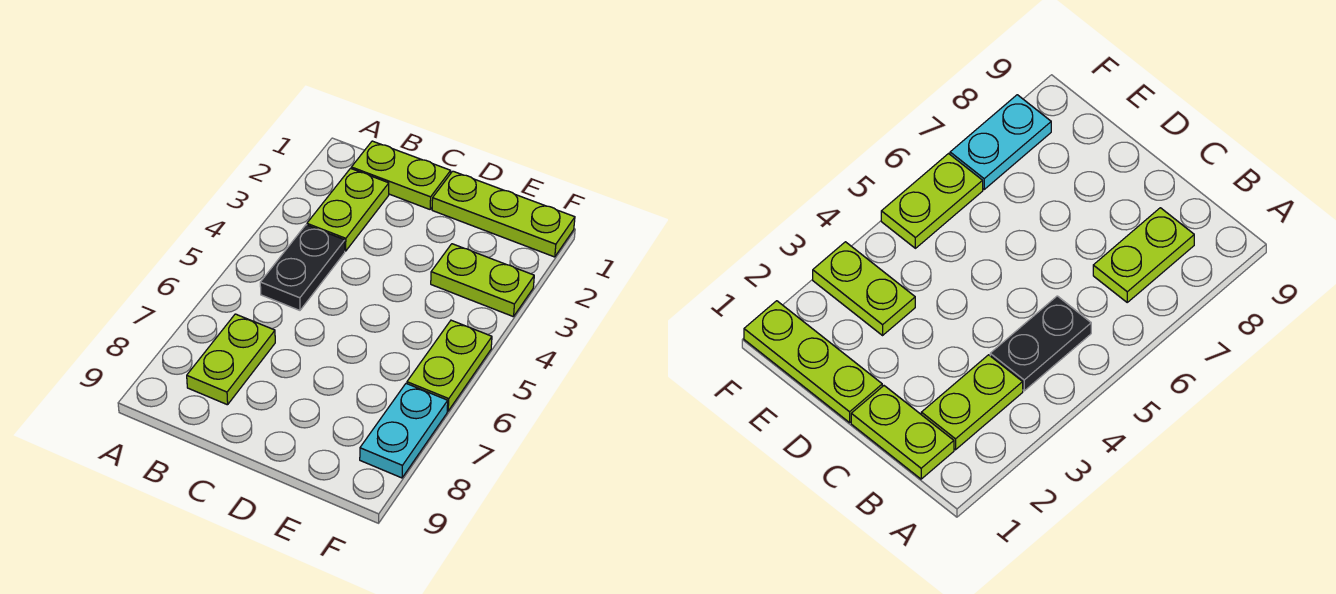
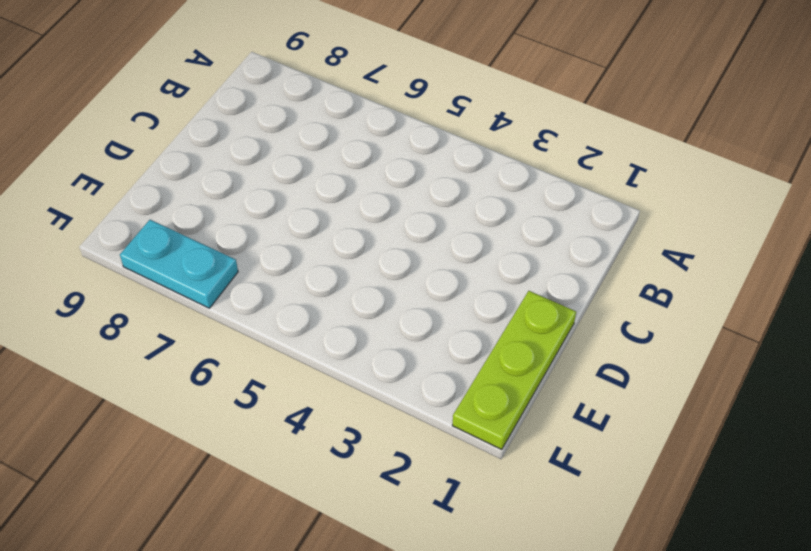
none -> lime 1x2 plate [351,141,451,209]
none -> lime 1x2 plate [307,168,389,251]

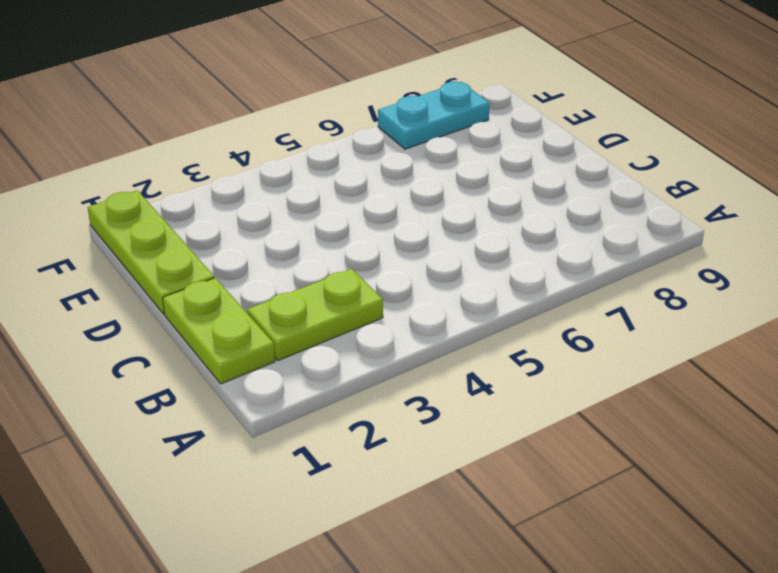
none -> black 1x2 plate [260,225,345,310]
none -> lime 1x2 plate [187,314,275,405]

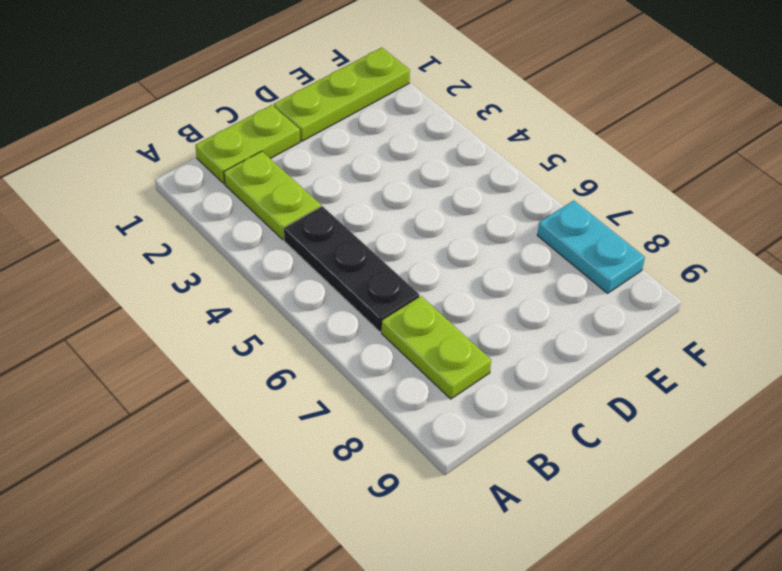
black 1x3 plate [284,206,419,332] -> black 1x2 plate [260,225,345,310]
none -> lime 1x2 plate [431,244,534,317]
none -> lime 1x2 plate [407,320,492,411]

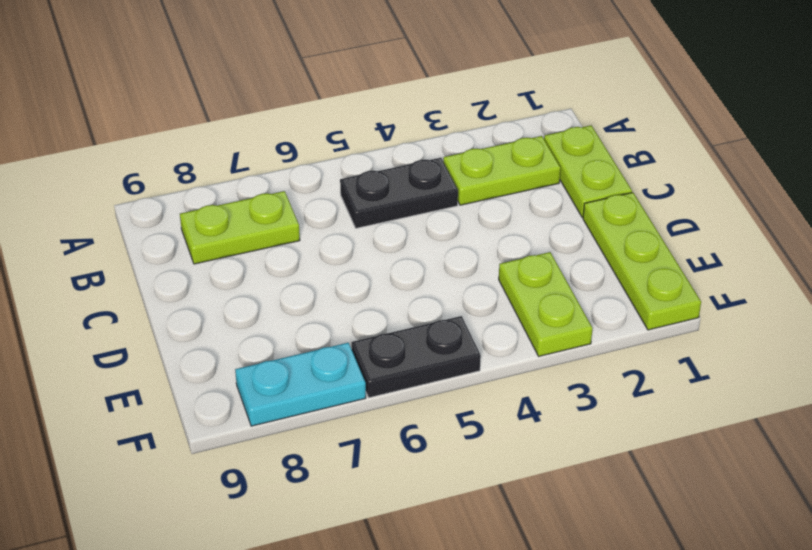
black 1x2 plate [351,316,481,398] -> lime 1x2 plate [407,320,492,411]

